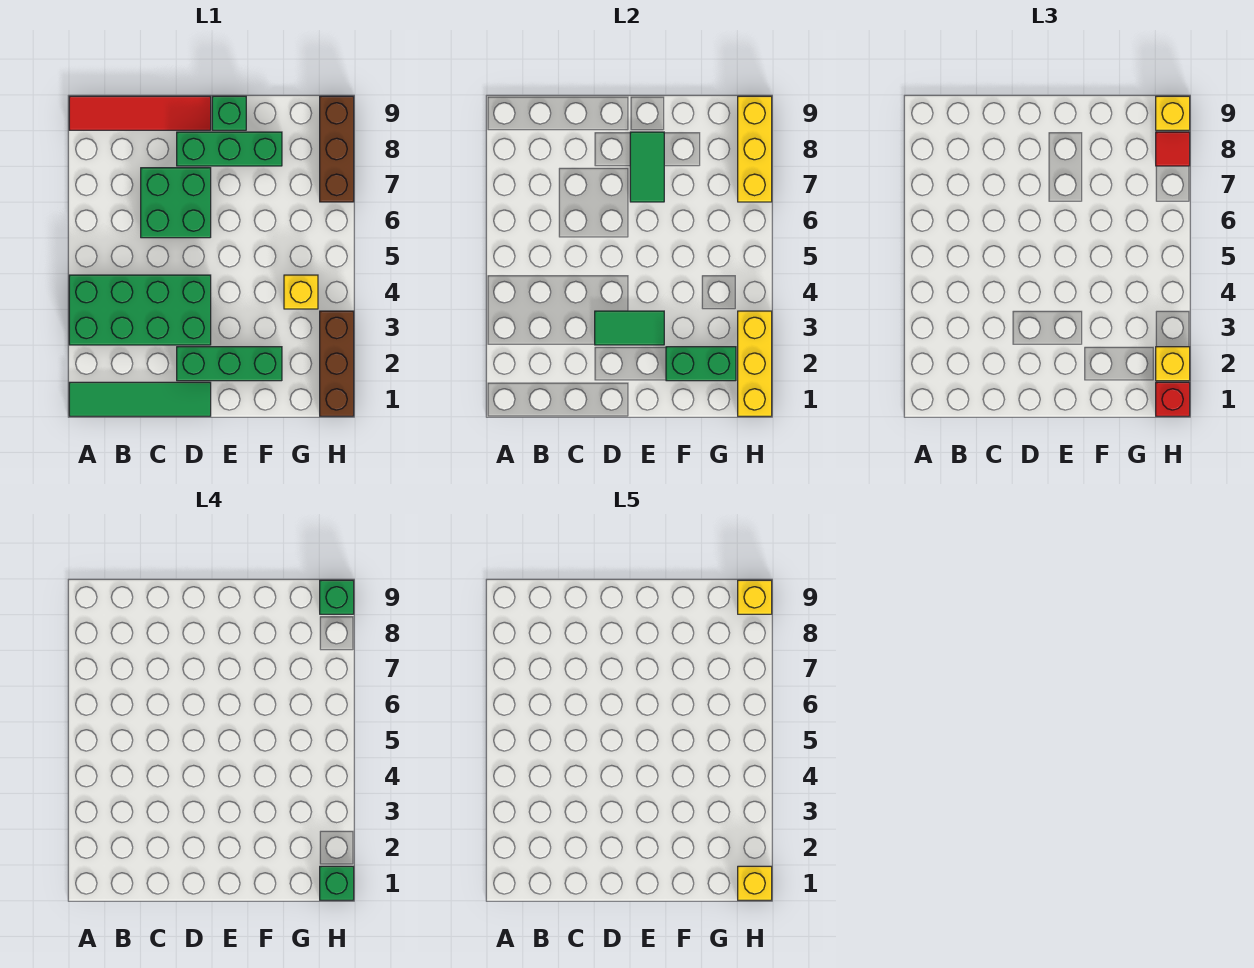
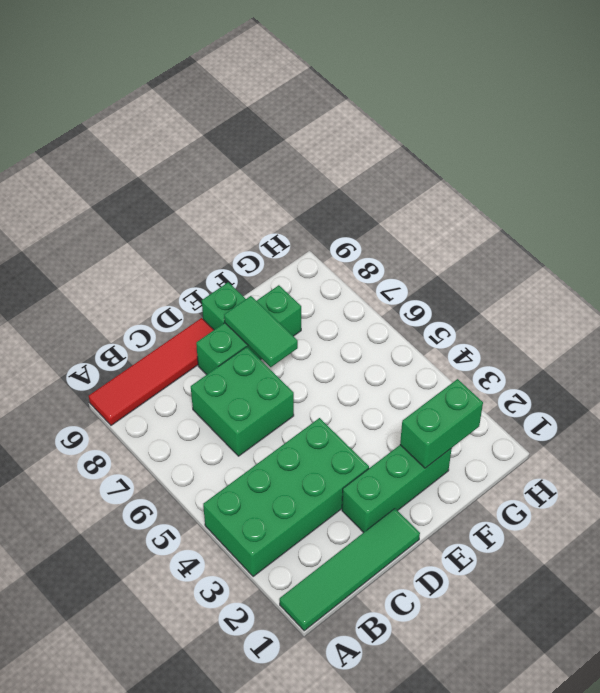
none -> yellow 1x1 brick [284,275,318,309]
none -> brown 1x3 brick [320,311,354,416]
none -> brown 1x3 brick [320,96,354,202]

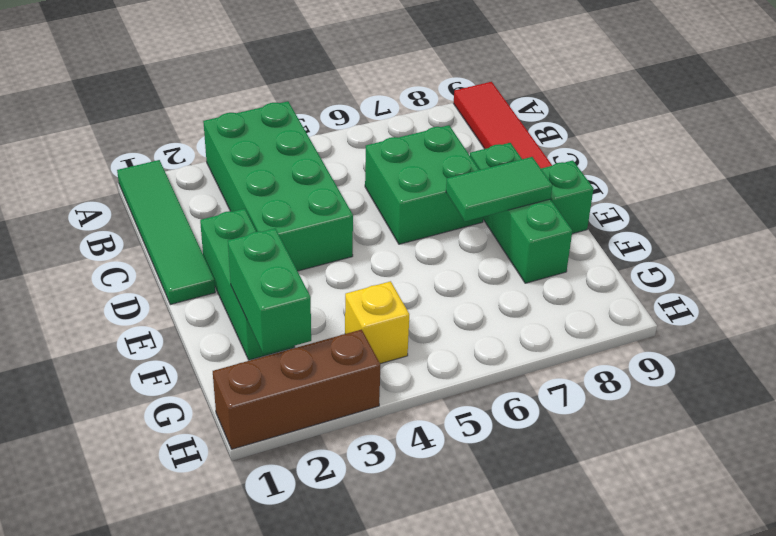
none -> brown 1x3 brick [320,96,354,202]
none -> green 1x2 tile [595,311,664,345]
none -> yellow 1x3 brick [738,311,772,416]

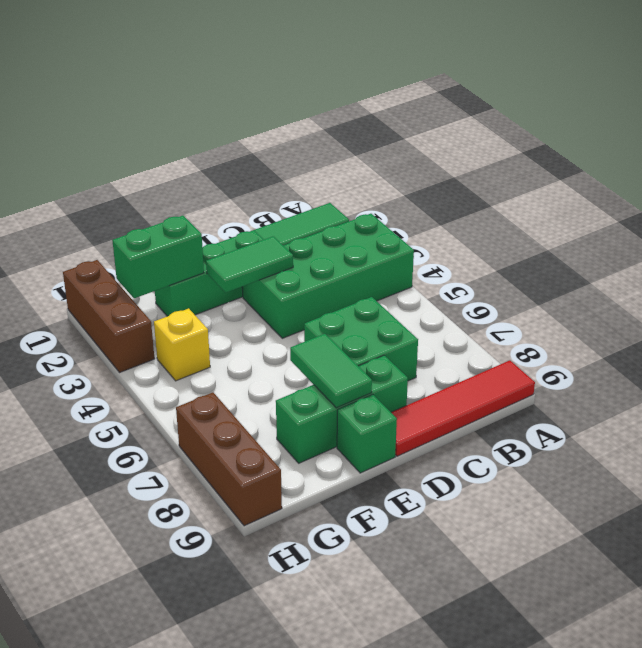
none -> yellow 1x3 brick [738,311,772,416]
none -> yellow 1x3 brick [738,96,772,202]
none -> red 1x1 brick [1156,382,1190,416]

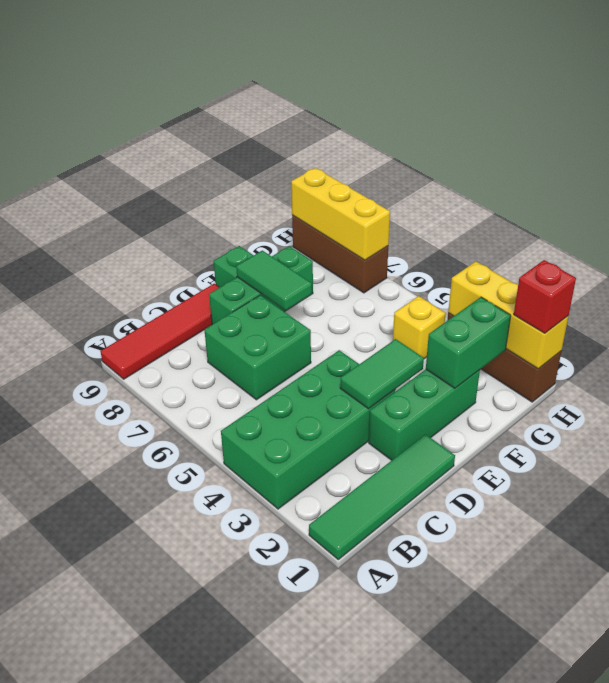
none -> yellow 1x1 brick [1156,347,1190,381]
none -> red 1x1 tile [1156,132,1190,166]
none -> yellow 1x1 brick [1156,96,1190,130]

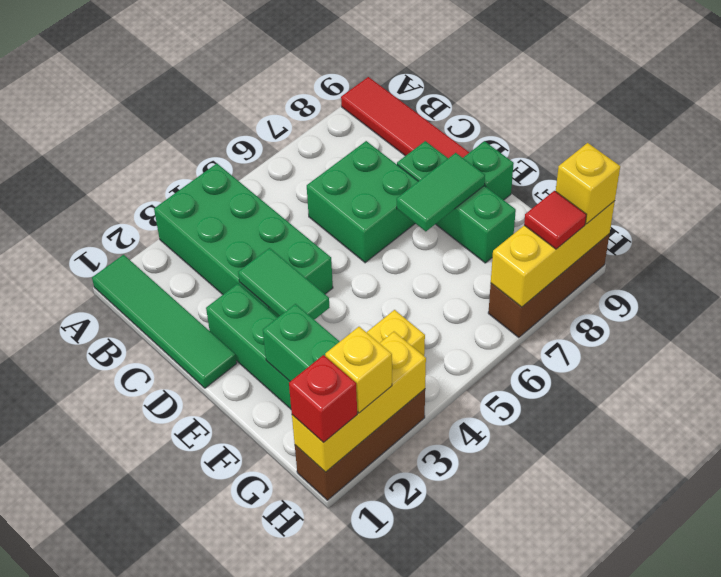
none -> green 1x1 brick [320,866,354,900]
none -> green 1x1 brick [320,580,354,614]
none -> yellow 1x1 brick [738,866,772,900]

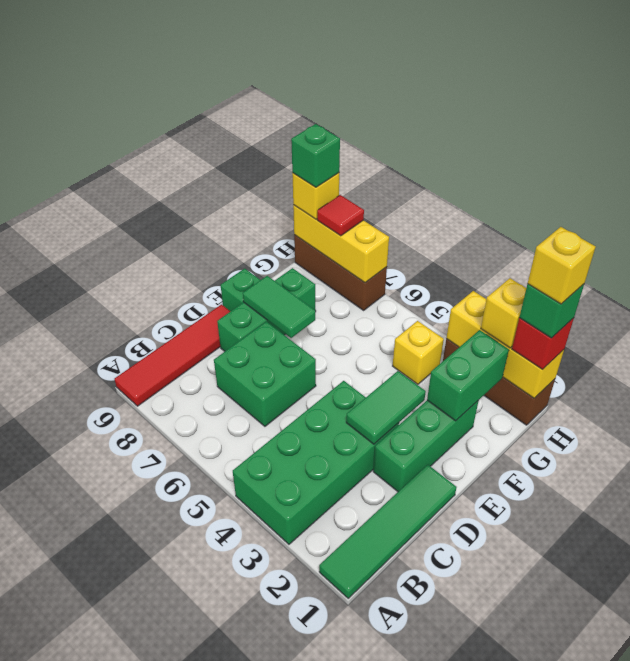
none -> yellow 1x1 brick [738,580,772,614]

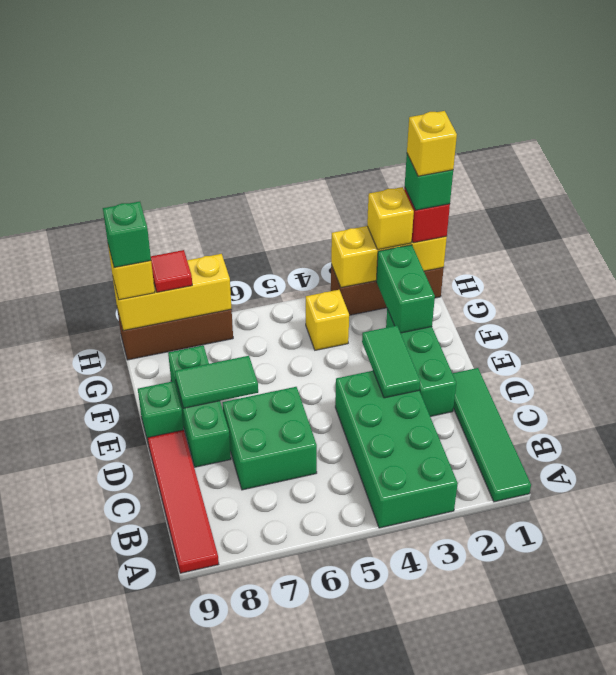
none -> yellow 1x1 brick [738,580,772,614]

